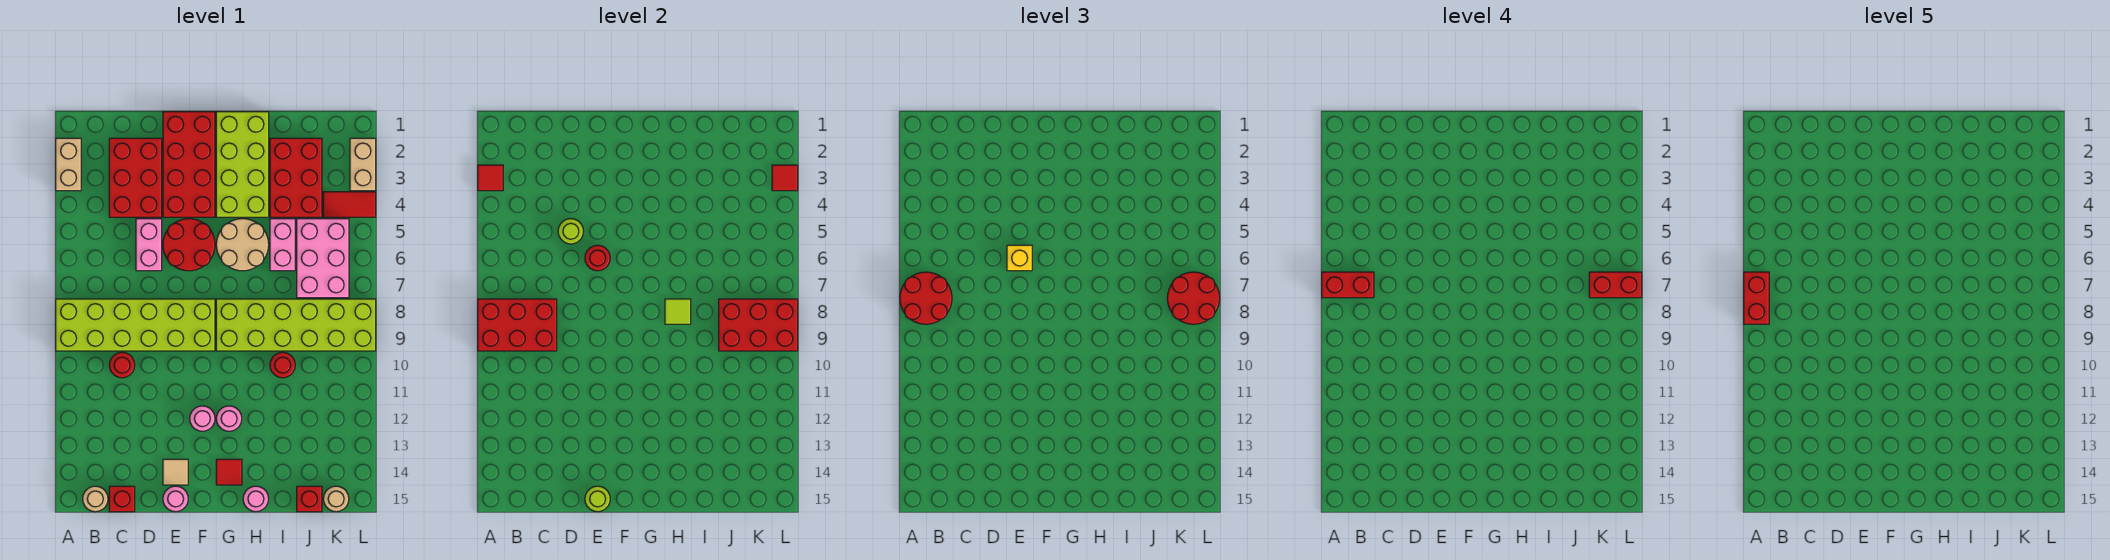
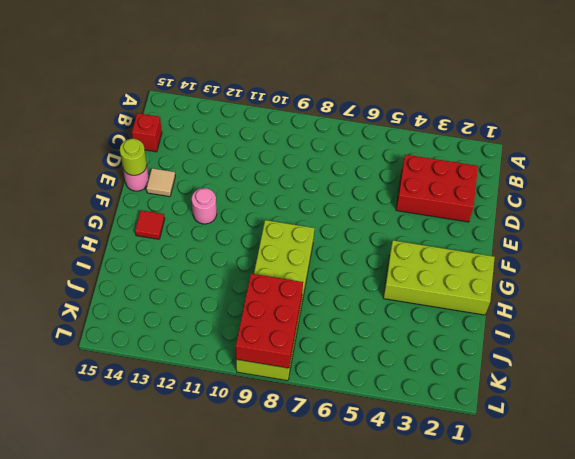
none -> tan 1x2 brick [56,138,81,191]
none -> lime 2x6 brick [56,299,215,351]
none -> tan 1x1 round brick [83,486,108,512]
none -> red 1x1 round brick [109,352,135,378]

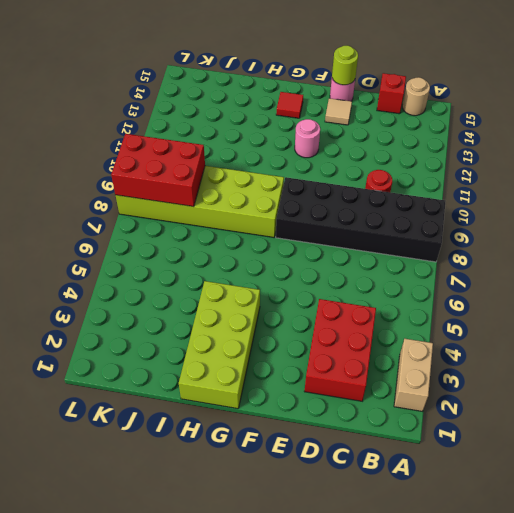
black 2x6 brick [276,177,445,262] -> lime 2x6 brick [56,299,215,351]
none -> pink 1x2 brick [136,219,162,271]
none -> red 2x4 brick [163,112,215,217]
none -> red 2x2 round brick [163,219,215,271]
none -> tan 2x2 round brick [216,219,269,271]

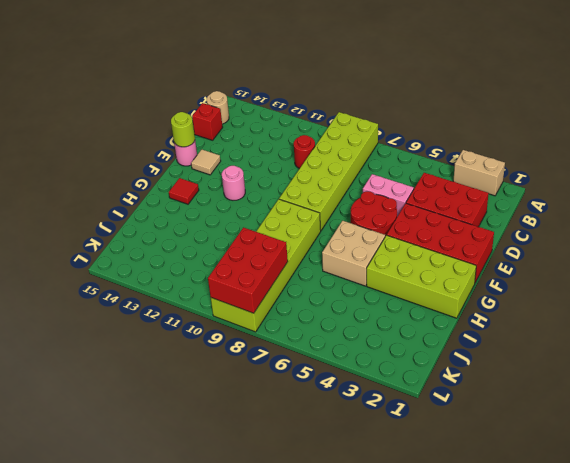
tan 2x2 brick [322,221,385,286] -> tan 2x2 round brick [216,219,269,271]
none -> pink 1x1 round brick [216,406,242,431]
none -> pink 1x1 round brick [243,486,269,512]
none -> red 2x3 brick [270,138,322,217]
none -> pink 1x2 brick [270,219,295,271]

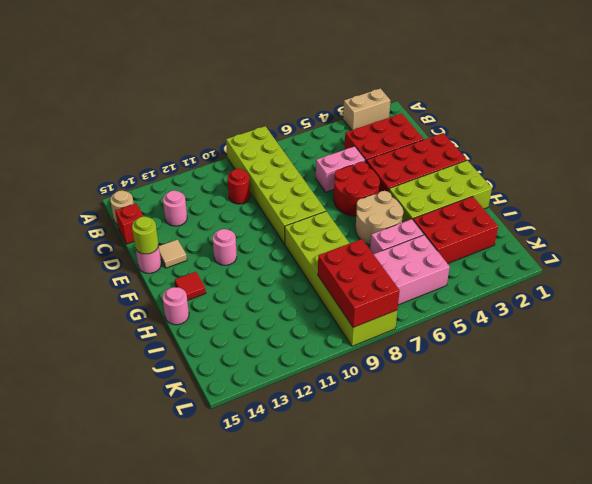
pink 1x1 round brick [163,190,187,226] -> pink 1x1 round brick moved to [216,406,242,431]
none -> red 1x1 round brick [270,352,295,378]
none -> red 1x1 brick [297,486,322,512]
none -> red 1x2 tile [323,192,376,217]
none -> tan 1x1 round brick [323,486,349,512]

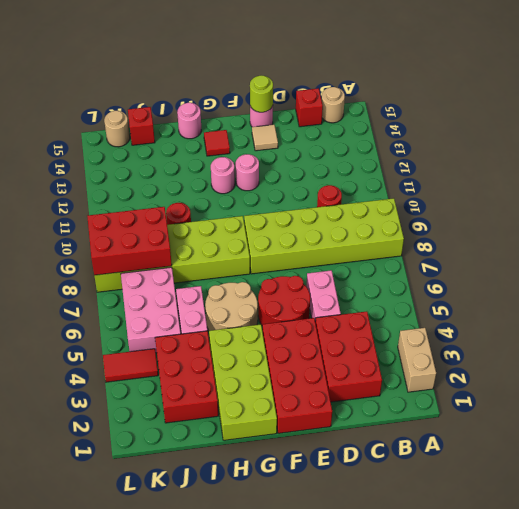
none -> tan 1x2 brick [350,138,376,191]
none -> red 1x1 tile [478,165,503,191]
none -> red 2x3 brick [478,299,557,351]
none -> lime 1x1 round brick [558,219,584,244]

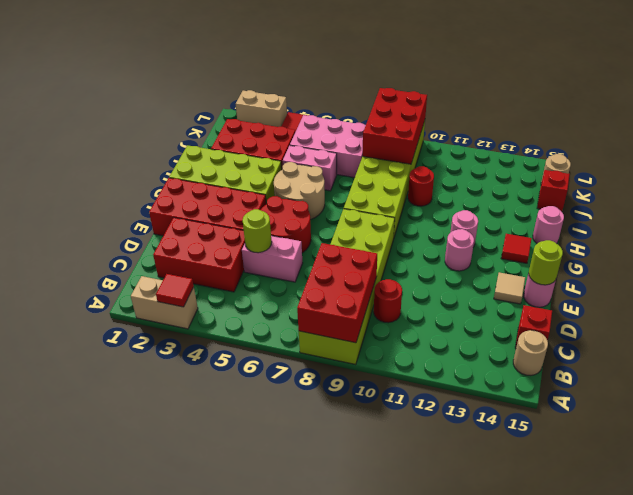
none -> red 1x1 round brick [585,245,610,271]
none -> lime 1x1 tile [665,299,691,324]
none -> red 1x1 tile [772,165,798,191]
none -> red 2x2 round brick [900,272,952,324]

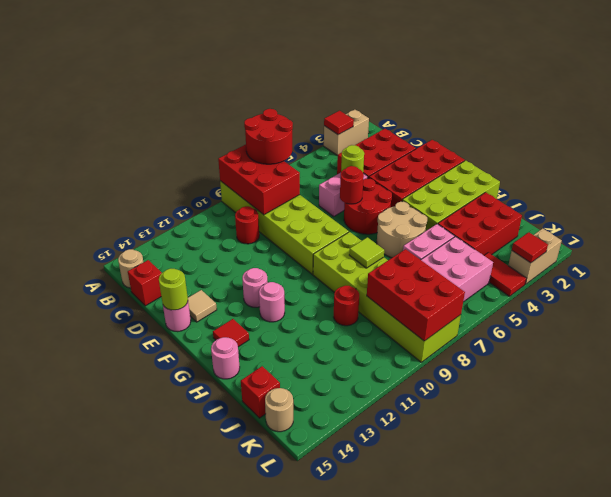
none -> yellow 1x1 brick [1007,245,1032,271]
none -> red 2x2 round brick [1167,272,1220,324]
none -> red 1x2 brick [1322,272,1374,298]
none -> red 1x2 brick [1589,272,1642,298]

